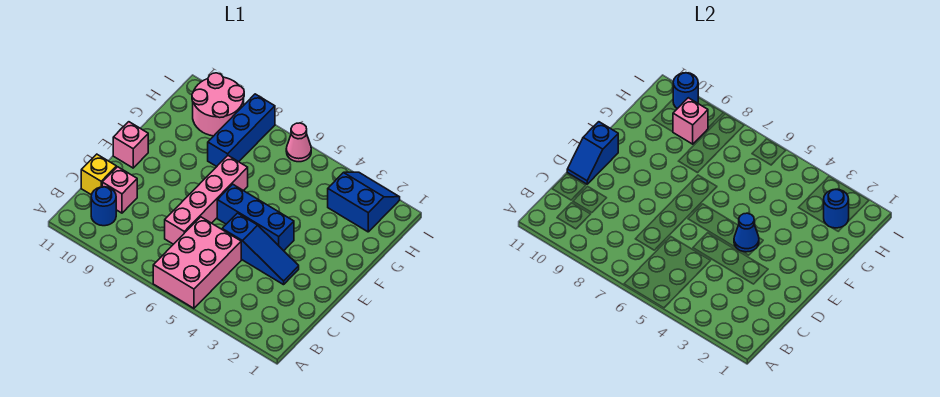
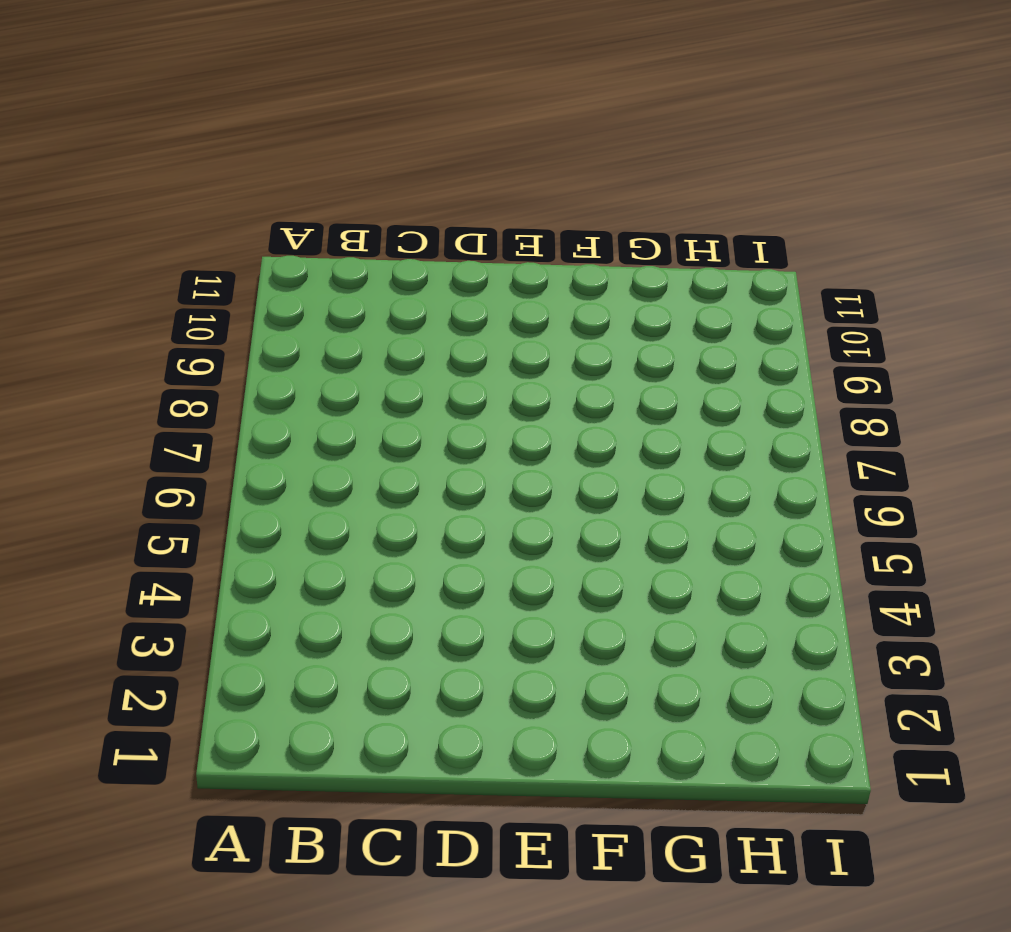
none -> pink 2x3 brick [153,217,241,308]
none -> blue 1x1 round brick [91,187,116,226]
none -> pink 1x4 brick [165,156,248,244]

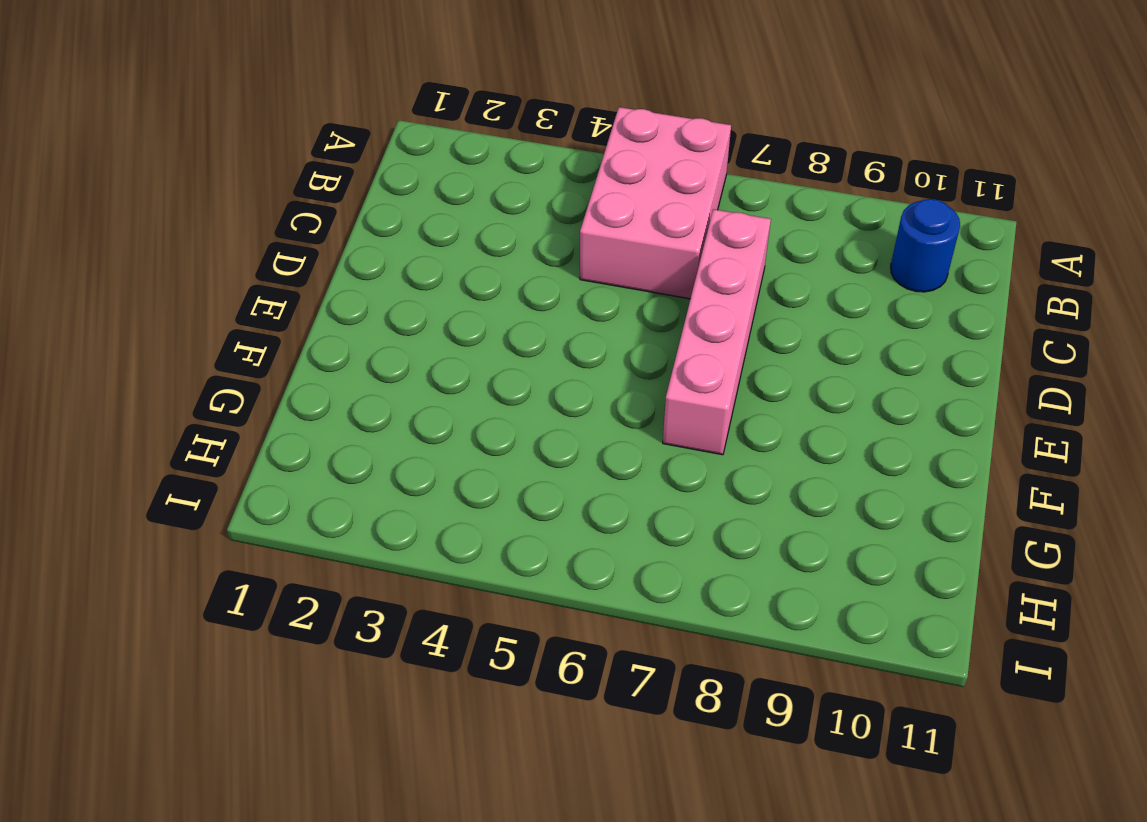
none -> pink 1x1 brick [102,167,137,213]
none -> yellow 1x1 brick [81,154,116,195]
none -> blue 1x3 slope [222,213,299,285]

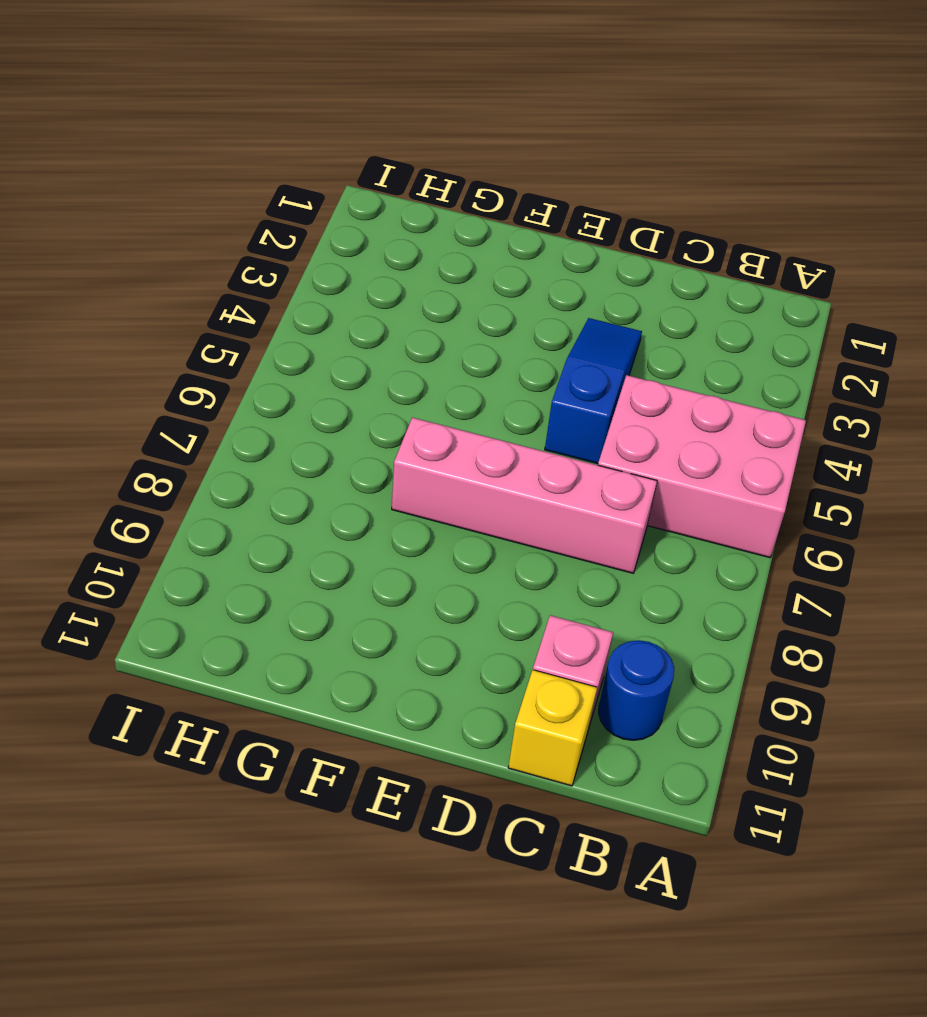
none -> blue 1x3 brick [217,184,294,251]
none -> pink 1x1 brick [113,122,148,168]
none -> blue 1x3 brick [208,94,275,167]

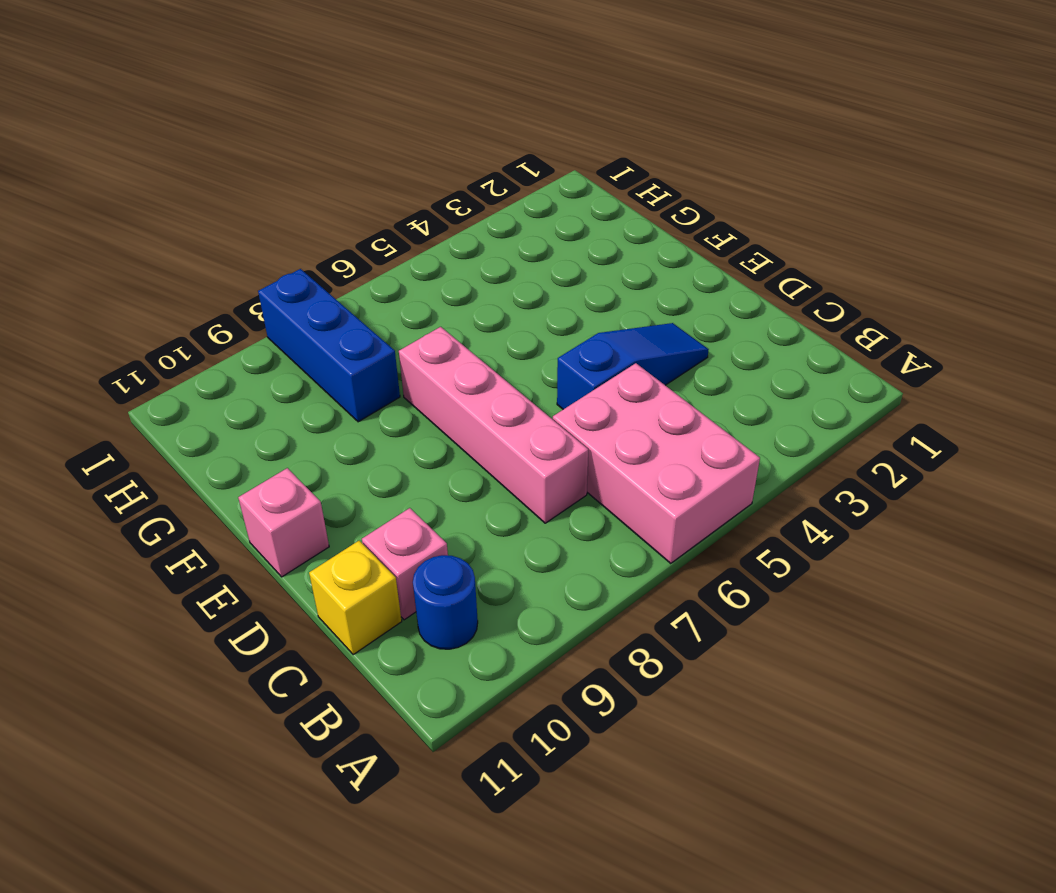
none -> blue 1x3 brick [217,184,294,251]
none -> blue 2x2 slope [328,172,400,232]
none -> pink 2x2 round brick [192,73,244,136]

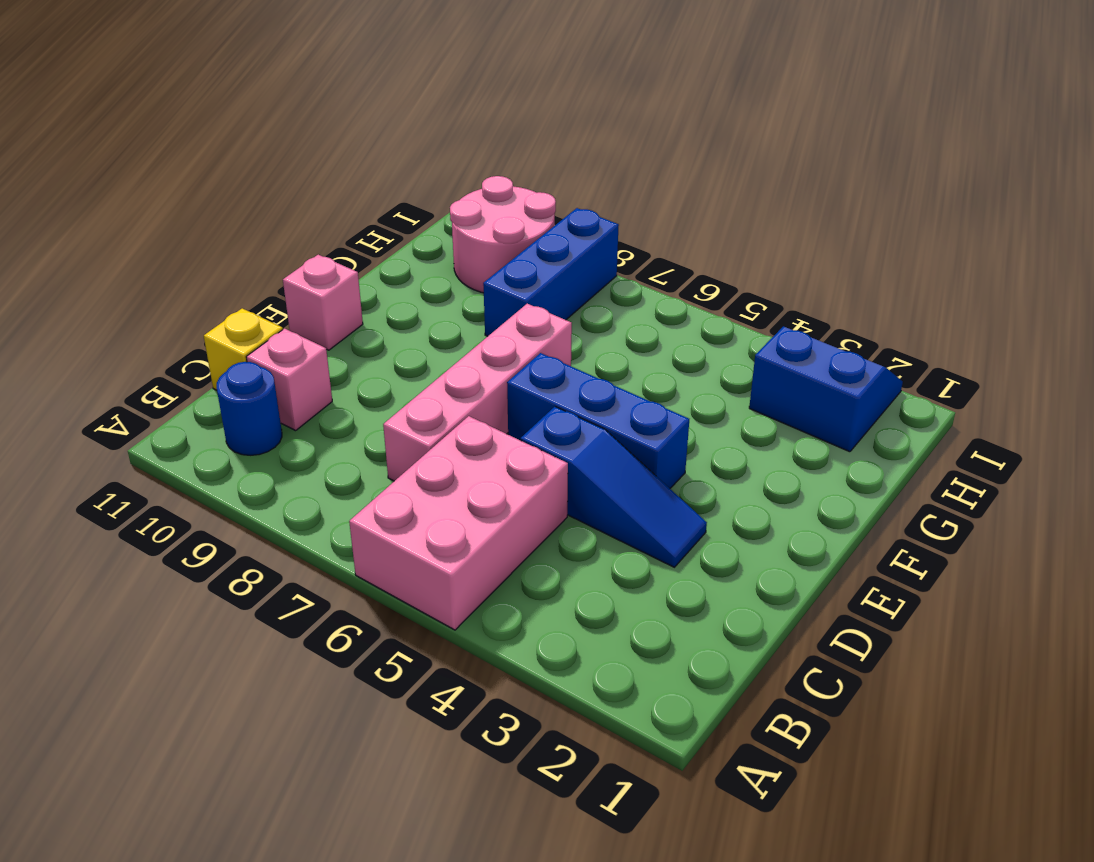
none -> pink 1x1 cone [286,123,311,162]
none -> blue 1x2 slope [567,122,618,184]
none -> blue 1x1 cone [734,213,759,252]

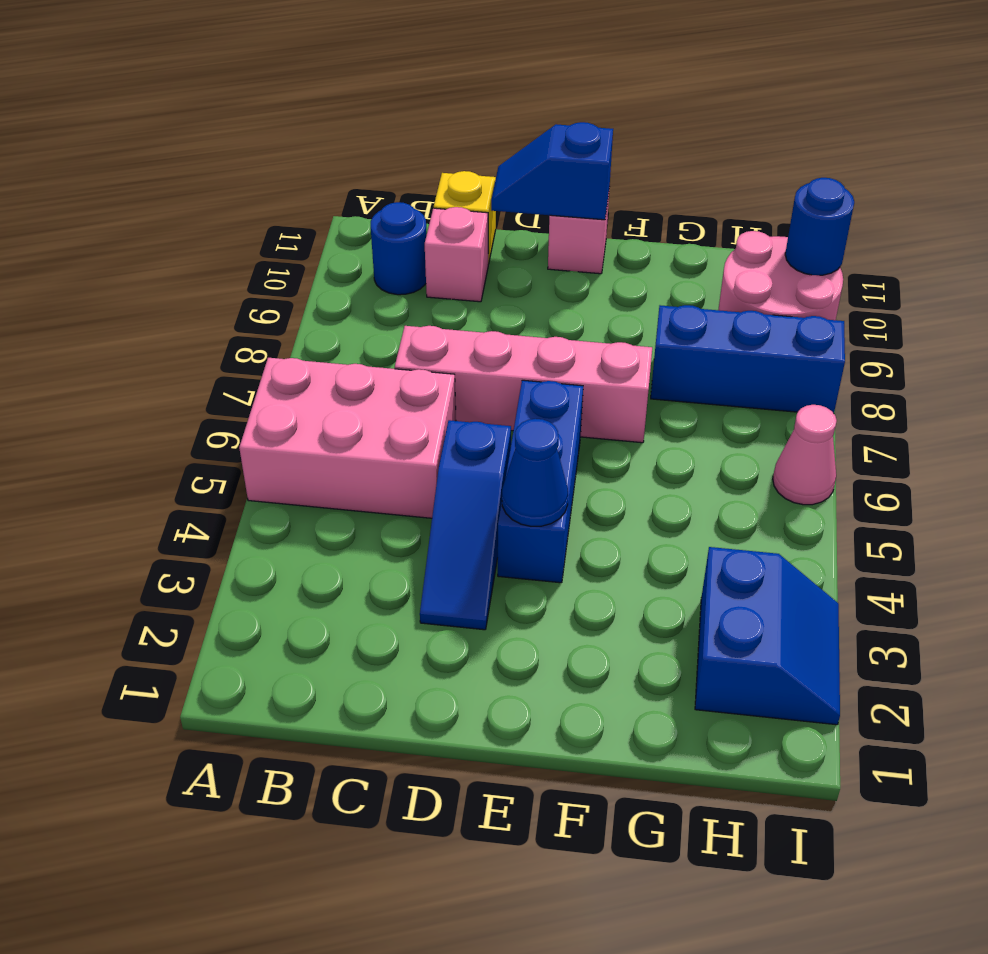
none -> blue 1x1 round brick [824,189,849,228]
none -> pink 1x1 brick [673,98,708,144]

